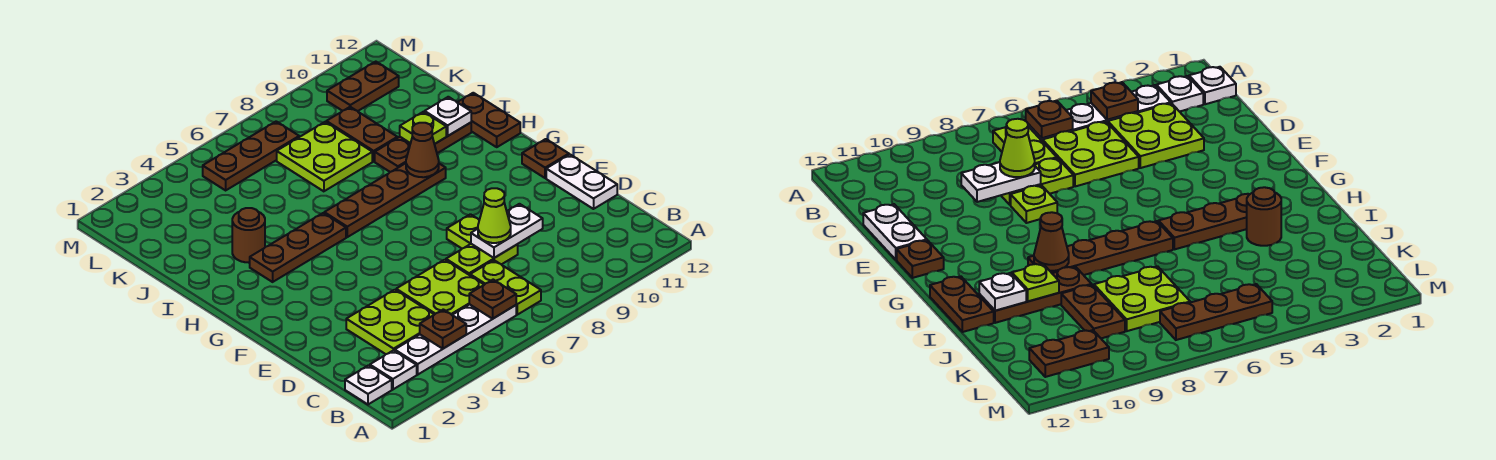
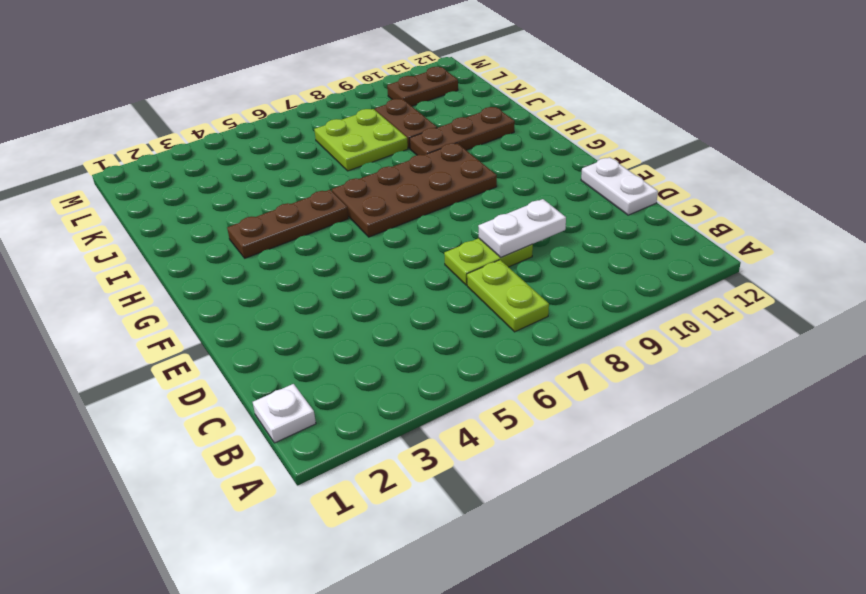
brown 2x4 plate [332,143,497,237] -> brown 1x4 plate [324,163,446,237]
none -> white 1x1 plate [370,350,417,389]
none -> white 1x4 plate [395,304,516,374]
none -> lime 2x2 plate [346,290,434,354]

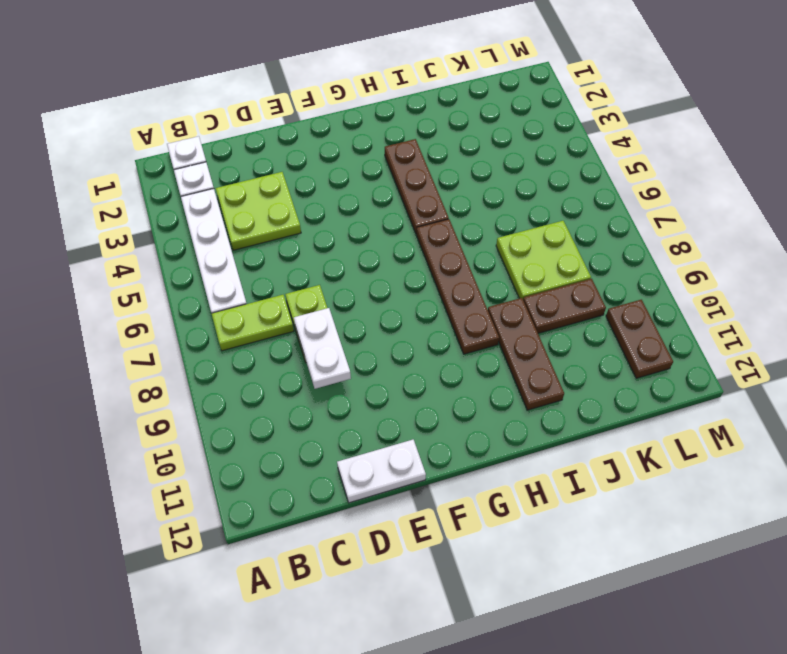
none -> lime 2x2 plate [396,260,484,315]
none -> lime 1x1 plate [447,214,479,248]
none -> brown 1x1 plate [522,139,569,178]

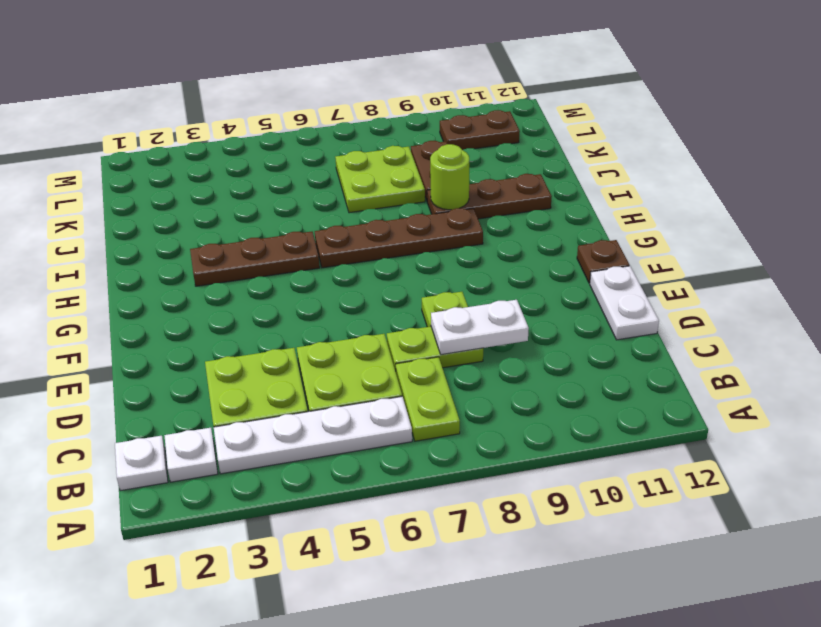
lime 1x1 round brick [430,144,469,210] -> none
none -> brown 1x2 plate [457,93,520,147]
none -> brown 1x1 round brick [232,208,265,263]
none -> brown 1x3 plate [203,121,299,190]

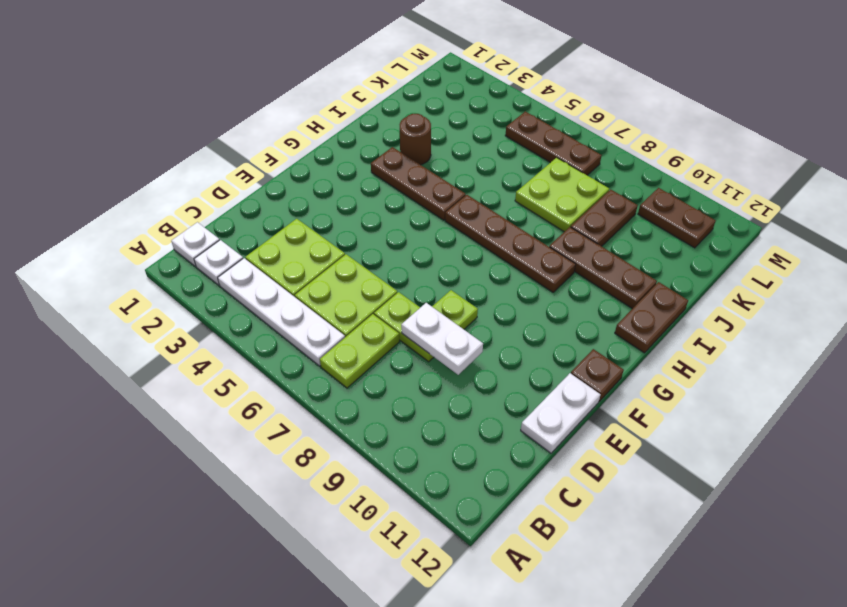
none -> brown 1x1 plate [420,309,466,349]
none -> brown 1x1 plate [469,280,516,319]
none -> brown 1x1 cone [406,123,439,177]

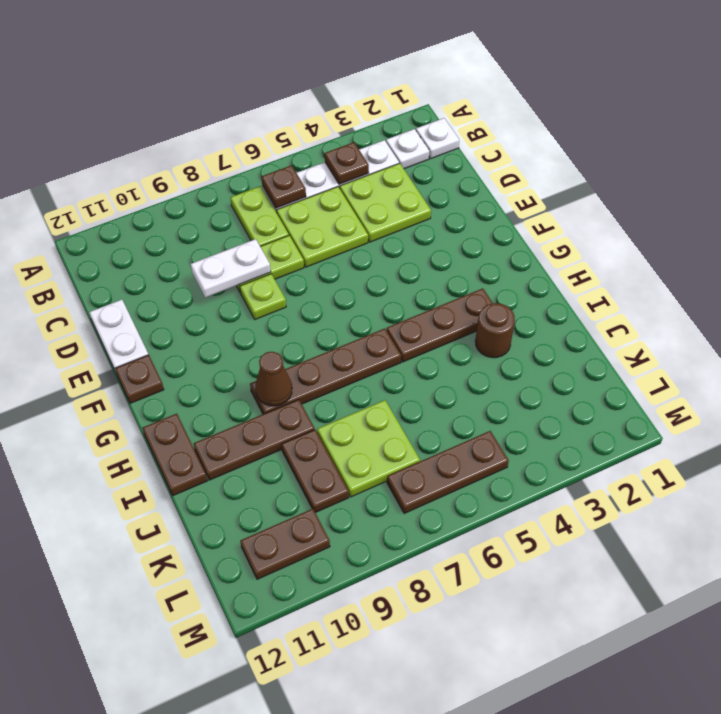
none -> lime 1x1 plate [400,112,446,144]
none -> white 1x1 plate [425,97,471,136]
none -> lime 1x1 cone [478,188,511,243]

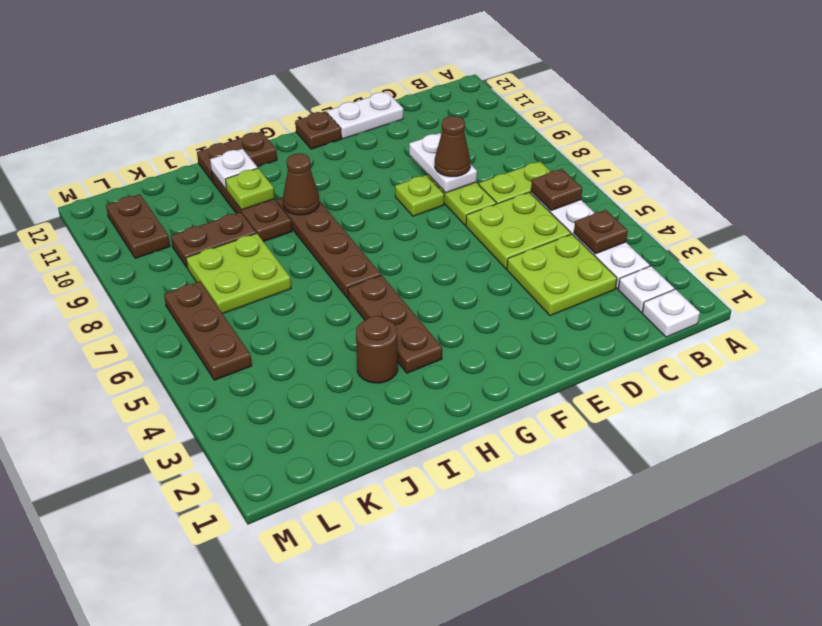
brown 1x1 cone [435,116,470,177] -> lime 1x1 cone [478,188,511,243]

